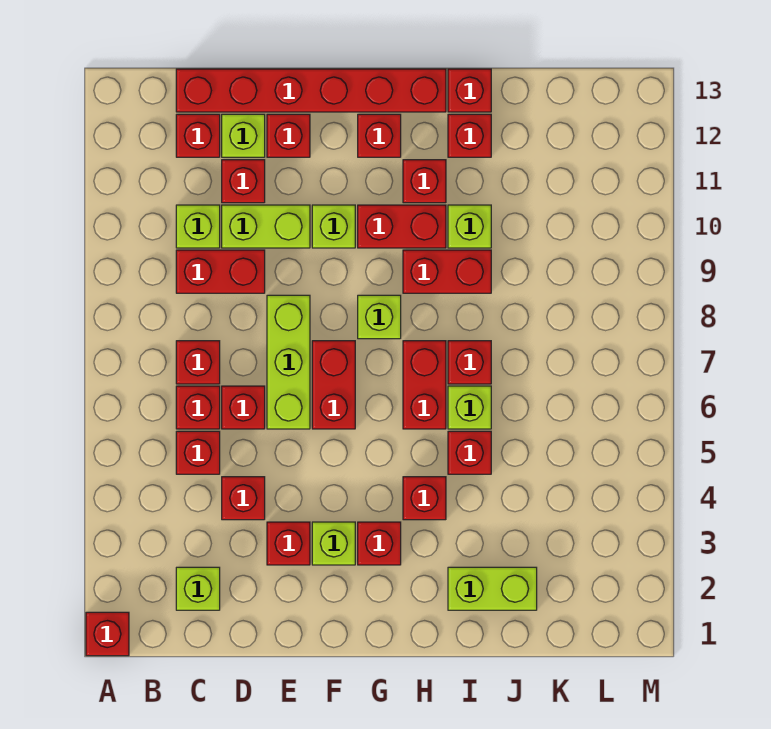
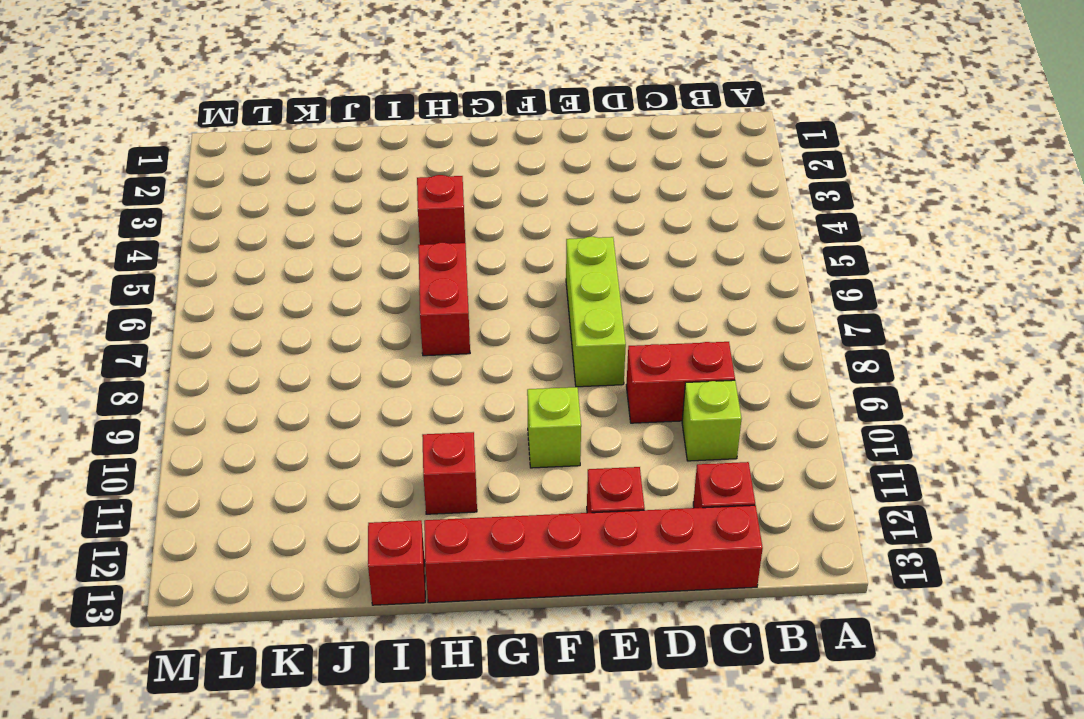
none -> red 1x1 brick [86,612,129,656]
none -> lime 1x1 brick [176,567,220,610]
none -> red 1x1 brick [176,431,220,474]
none -> red 1x1 brick [176,386,220,429]

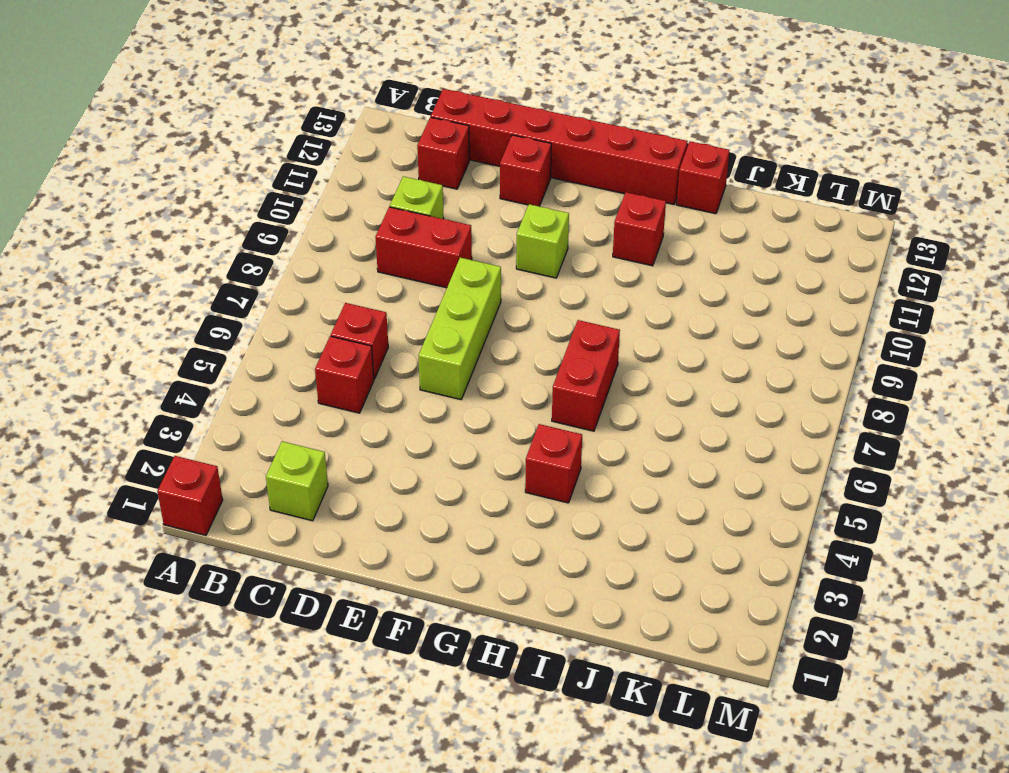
none -> red 1x1 brick [176,341,220,384]
none -> red 1x1 brick [222,477,265,520]
none -> red 1x1 brick [222,386,265,429]
none -> lime 1x2 brick [222,205,310,248]

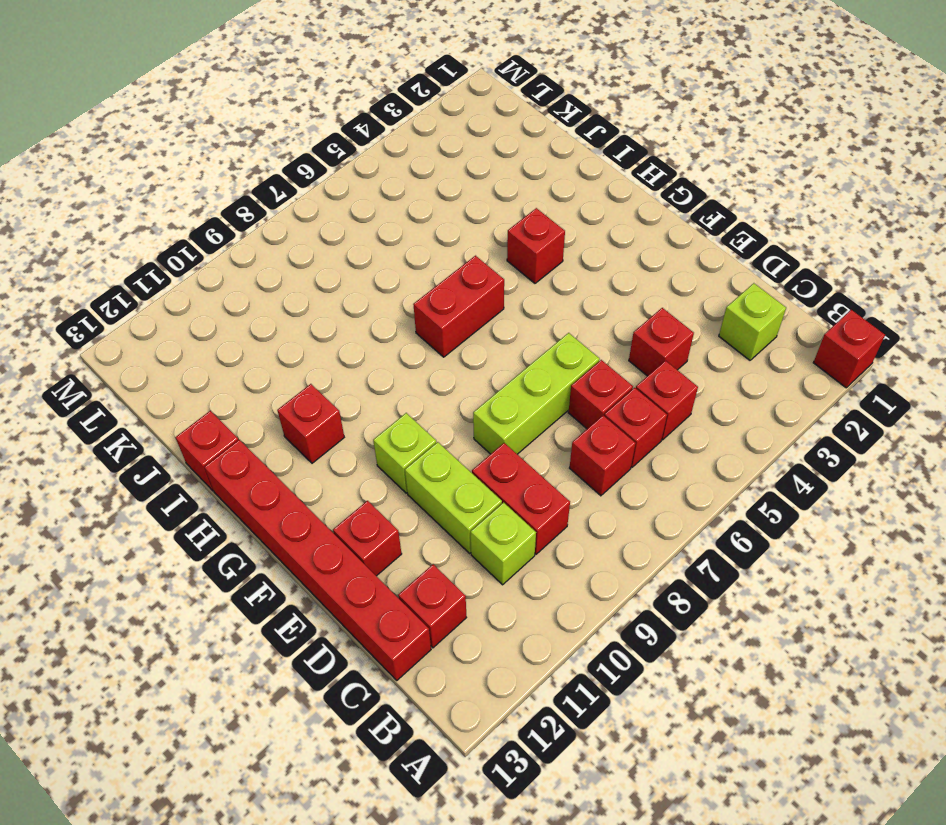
none -> red 1x1 brick [222,160,265,203]
none -> lime 1x1 brick [222,114,265,157]
none -> red 1x1 brick [267,522,310,565]
none -> lime 1x1 brick [312,522,355,565]

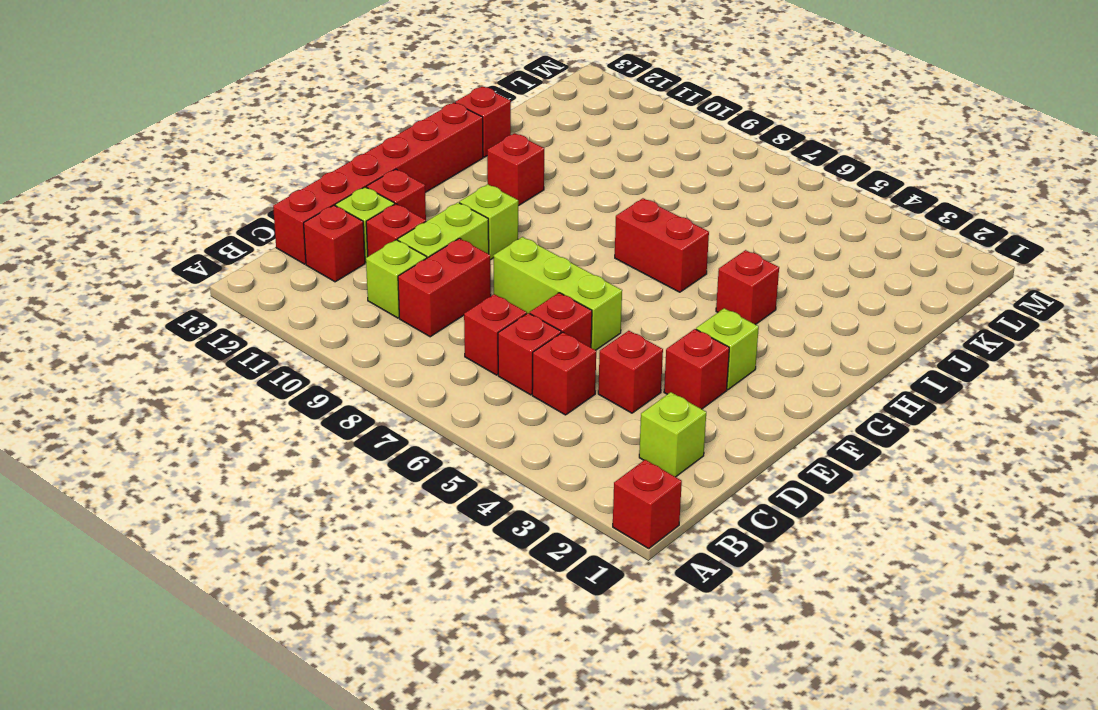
none -> red 1x2 brick [312,341,355,429]
none -> red 1x1 brick [358,522,401,565]
none -> lime 1x1 brick [358,295,401,339]
none -> red 1x2 brick [358,205,446,248]

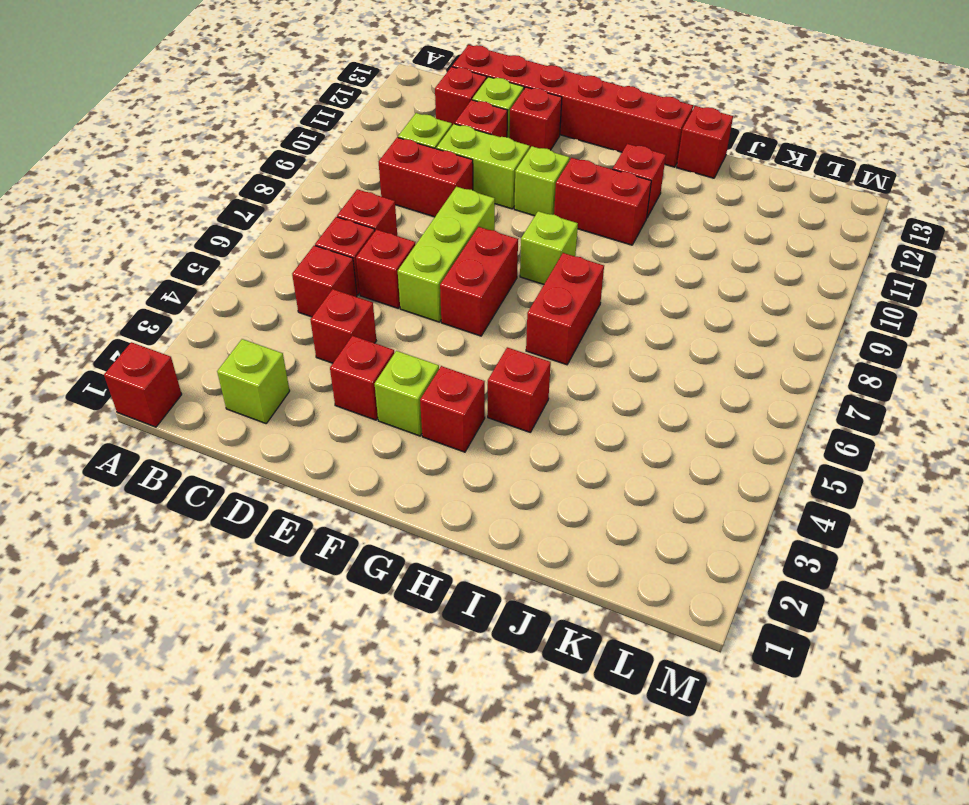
none -> red 1x1 brick [358,114,401,157]
none -> red 1x2 brick [403,250,491,293]
none -> lime 1x2 brick [448,567,537,610]
none -> red 1x1 brick [448,431,491,474]

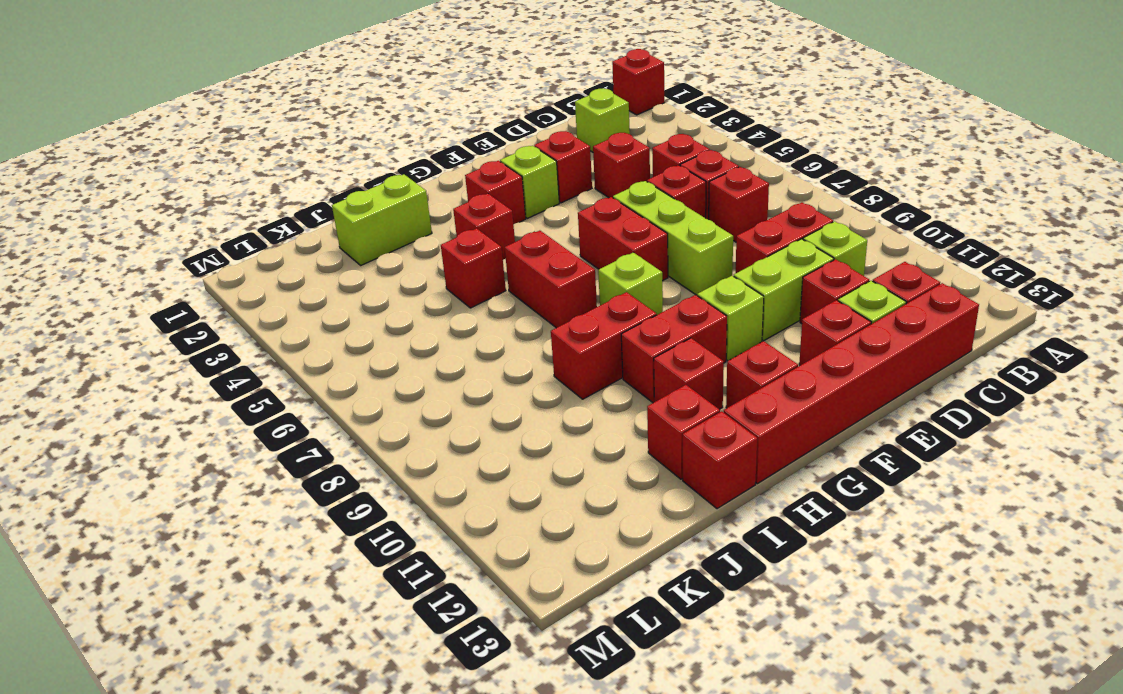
none -> lime 1x1 brick [448,386,491,429]
none -> red 1x1 brick [448,341,491,384]
none -> lime 1x1 brick [448,205,491,248]

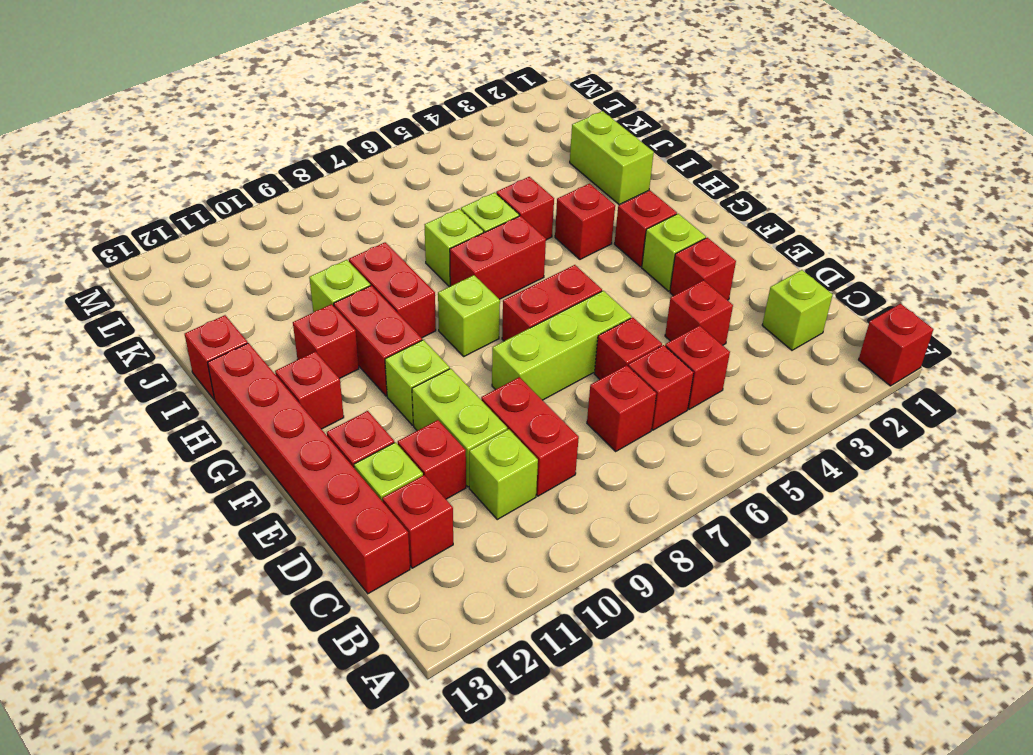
lime 1x1 brick [425,209,484,287] -> red 1x1 brick [448,341,491,384]
none -> red 1x1 brick [448,114,491,157]

